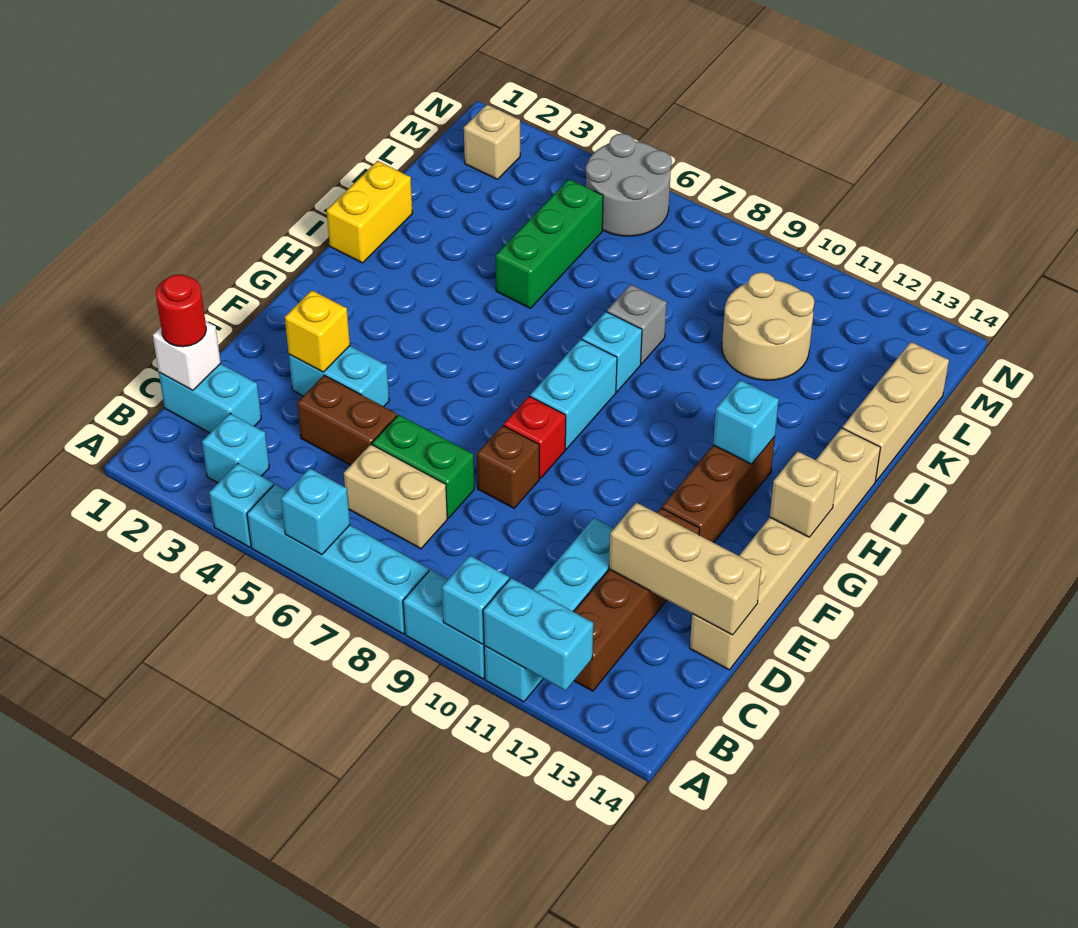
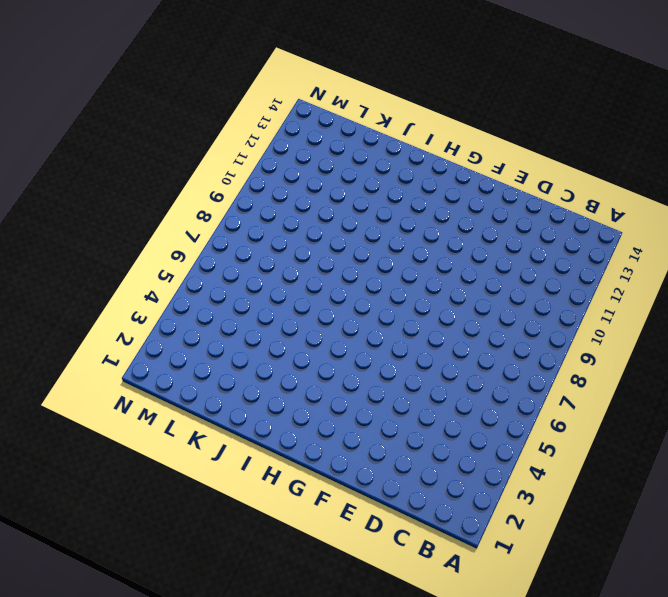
none -> cyan 1x1 brick [209,463,274,547]
none -> cyan 1x4 brick [247,484,429,634]
none -> cyan 1x2 brick [403,570,485,679]
none -> cyan 1x4 brick [484,518,614,702]

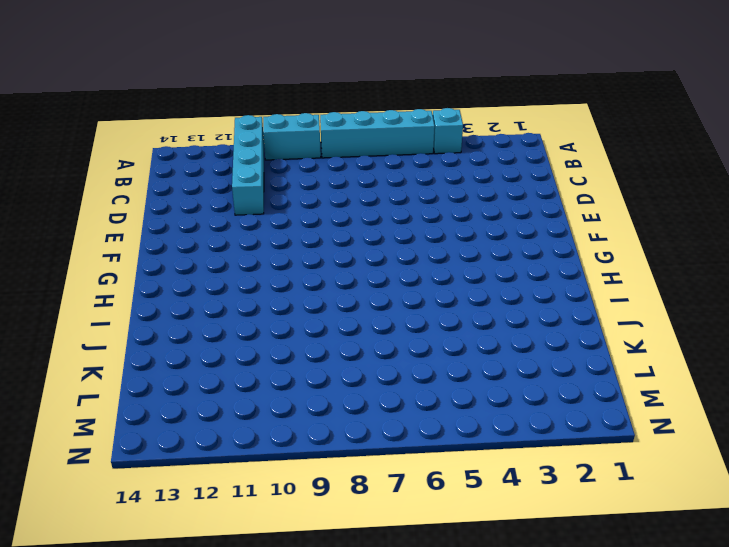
none -> cyan 1x1 brick [202,413,269,483]
none -> brown 1x4 brick [574,508,700,691]
none -> cyan 1x2 brick [159,364,261,433]
none -> tan 1x2 brick [344,444,447,549]

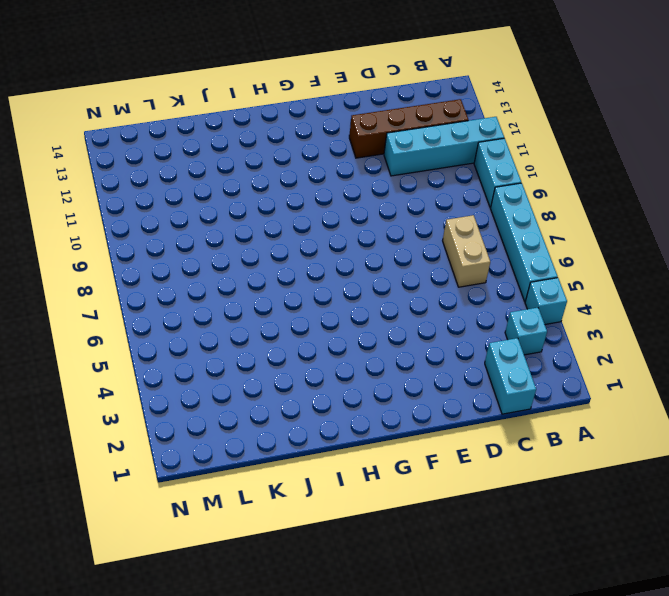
none -> brown 1x2 brick [297,375,397,465]
none -> green 1x2 brick [372,415,474,518]
none -> tan 1x6 brick [690,428,881,670]
none -> cyan 1x2 brick [289,346,389,406]

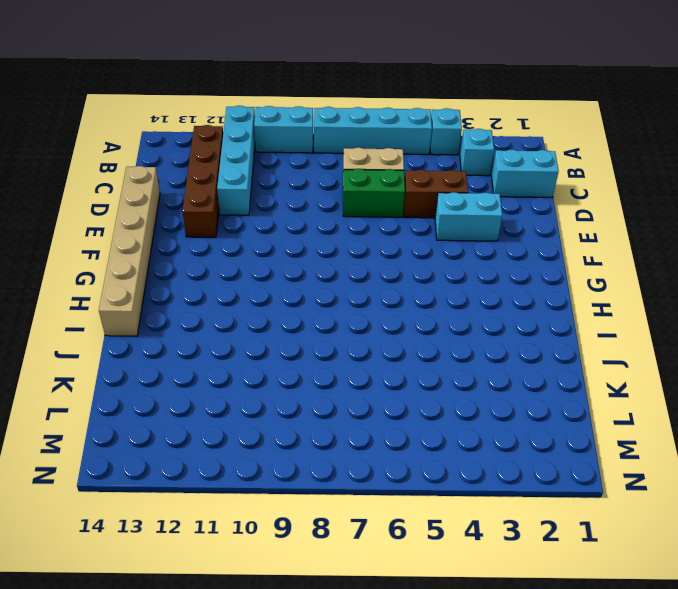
none -> brown 1x1 brick [477,425,539,508]
none -> red 1x1 brick [504,396,566,478]
none -> brown 1x3 brick [662,437,775,543]
none -> cyan 1x2 brick [530,339,617,449]

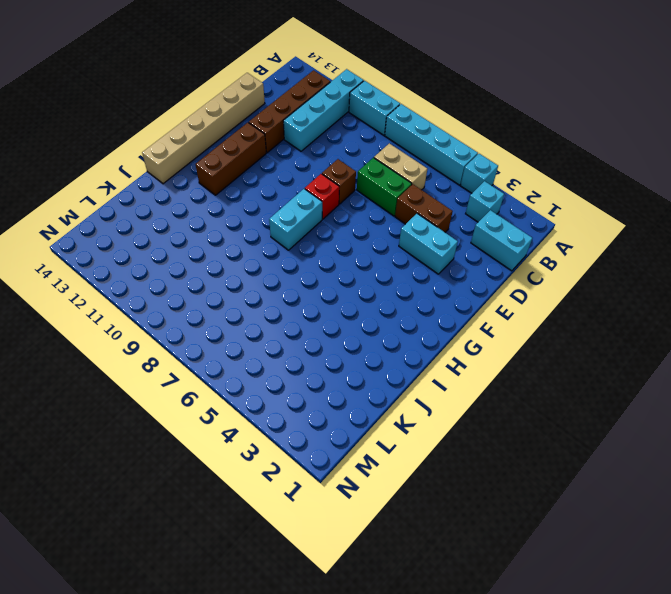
none -> yellow 1x2 brick [327,161,413,263]
none -> cyan 1x1 brick [582,312,642,392]
none -> green 1x3 brick [496,179,603,308]
none -> grey 1x1 brick [607,284,667,364]

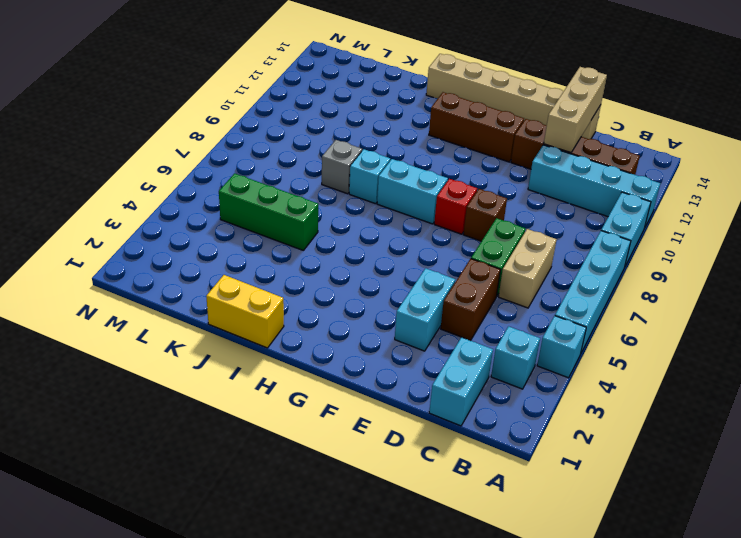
none -> tan 1x3 brick [843,342,949,481]
none -> tan 2x2 round brick [722,272,814,380]
none -> tan 1x1 brick [464,105,520,179]
none -> grey 2x2 round brick [586,134,672,236]

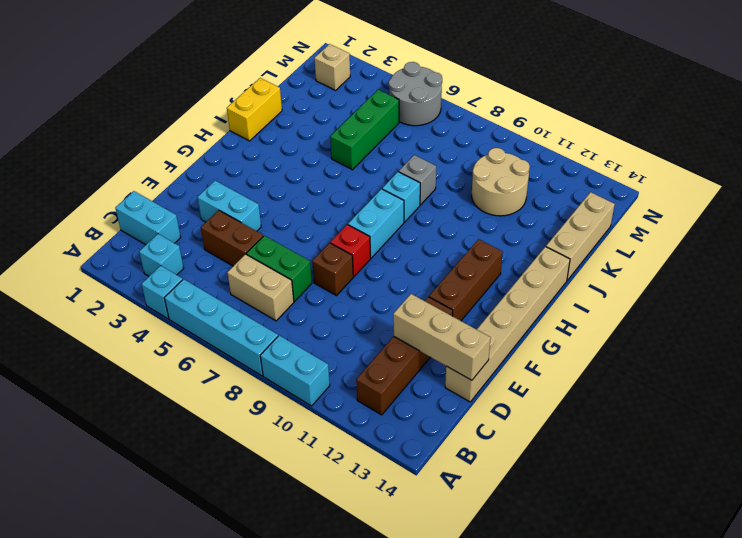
none -> cyan 1x4 brick [484,518,614,702]
none -> cyan 1x1 brick [281,468,350,555]
none -> cyan 1x1 brick [442,555,509,644]
none -> cyan 1x2 brick [483,578,593,691]

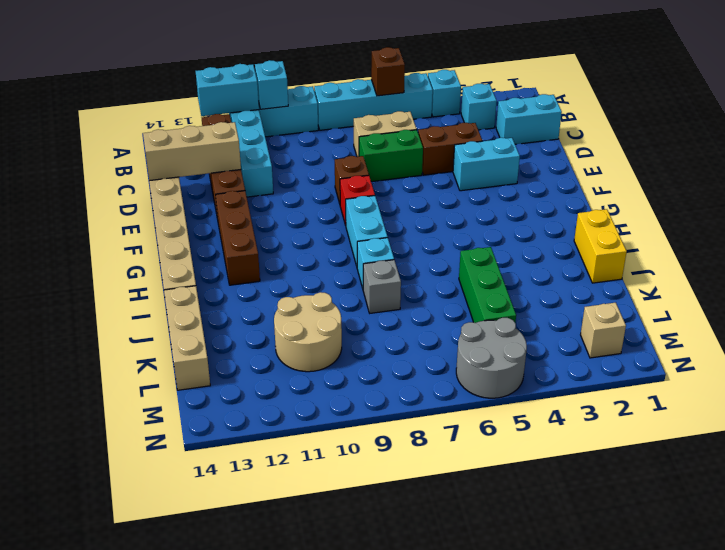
brown 1x1 brick [371,47,405,96] -> cyan 1x1 brick [281,468,350,555]
none -> white 1x1 brick [153,321,221,390]
none -> yellow 1x1 brick [285,290,350,372]
none -> tan 1x1 brick [770,451,838,537]
none -> cyan 1x1 brick [713,380,779,464]

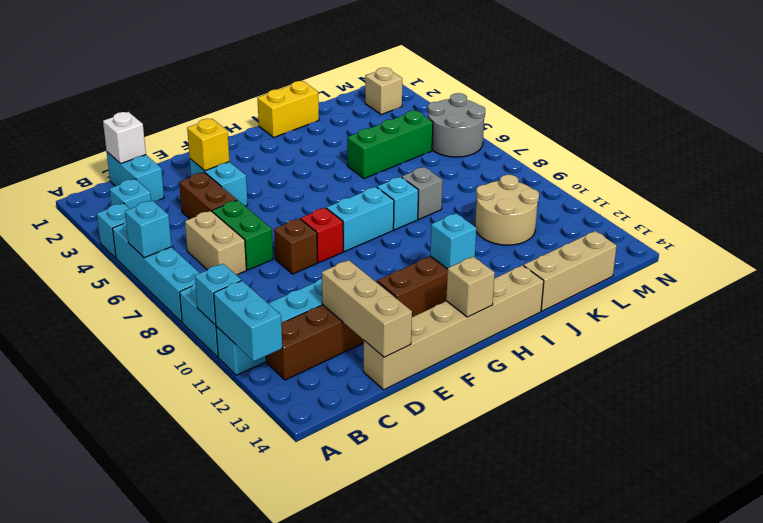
none -> red 1x1 round brick [156,274,206,347]

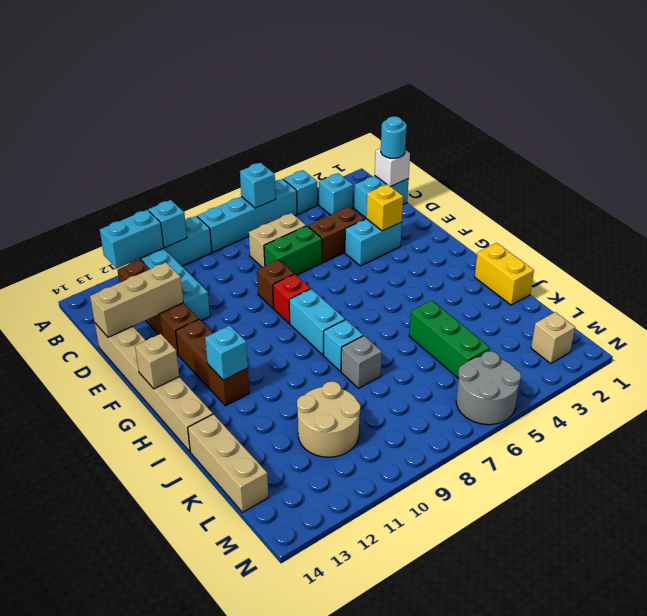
cyan 1x1 round brick [381,116,407,158] -> red 1x1 round brick [156,274,206,347]

